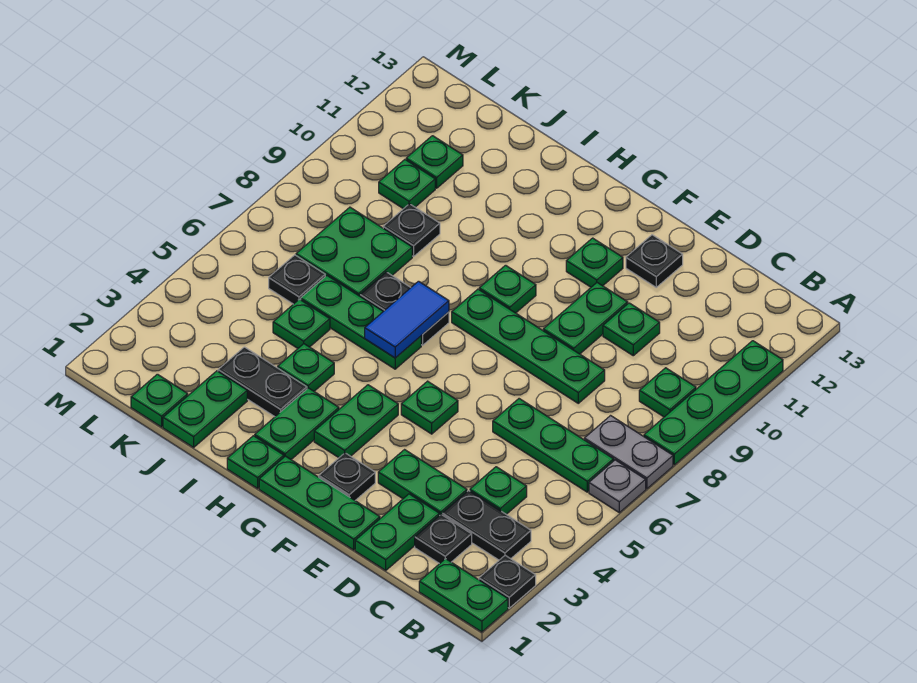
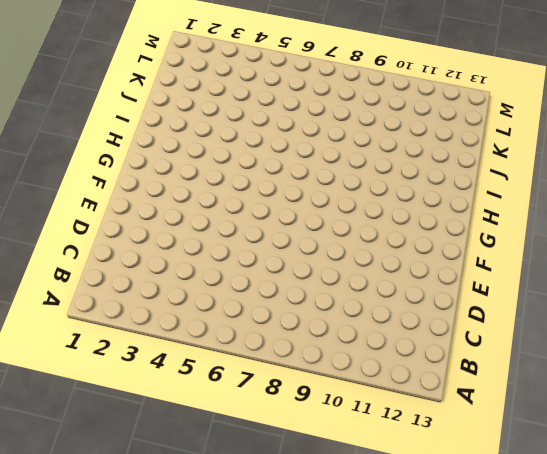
none -> green 1x2 plate [419,559,508,632]
none -> black 1x1 plate [479,555,536,608]
none -> grey 1x1 plate [589,460,646,513]
none -> grey 1x2 plate [584,416,673,489]

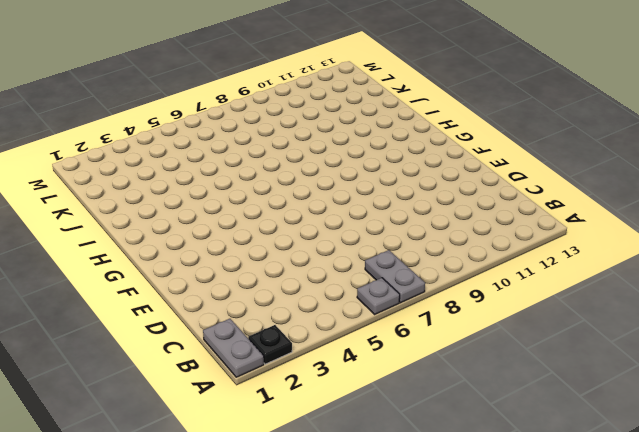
grey 1x2 plate [203,319,264,377] -> green 1x2 plate [419,559,508,632]
none -> green 1x4 plate [644,341,783,465]
none -> black 1x2 plate [442,491,531,560]
none -> green 1x3 plate [493,399,614,492]
none -> green 1x1 plate [639,368,696,417]

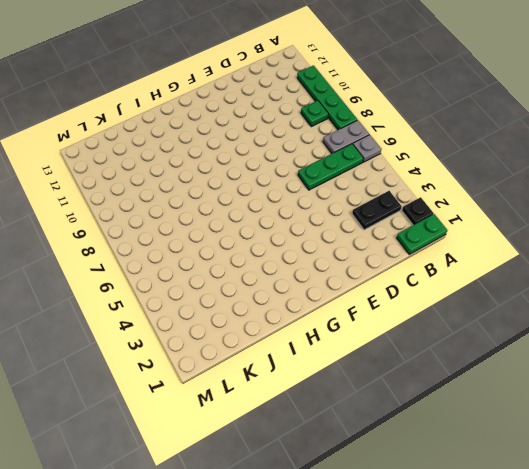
none -> black 1x1 plate [415,515,472,564]
none -> green 1x1 plate [470,467,527,514]
none -> green 1x2 plate [355,494,439,570]
none -> green 1x2 plate [378,450,467,515]

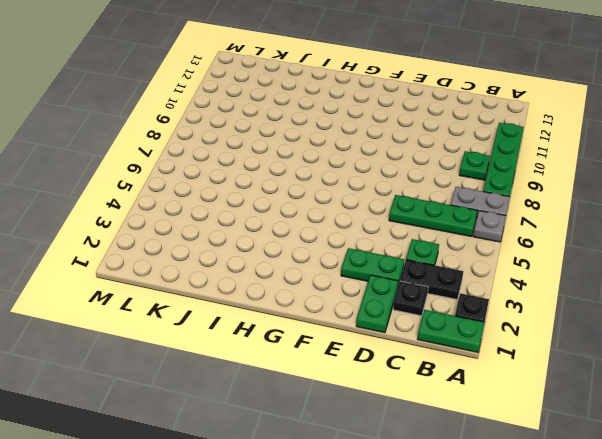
none -> green 1x4 plate [452,289,605,403]
none -> green 1x1 plate [603,303,660,356]
none -> green 1x3 plate [259,456,380,550]
none -> green 1x2 plate [543,283,628,354]

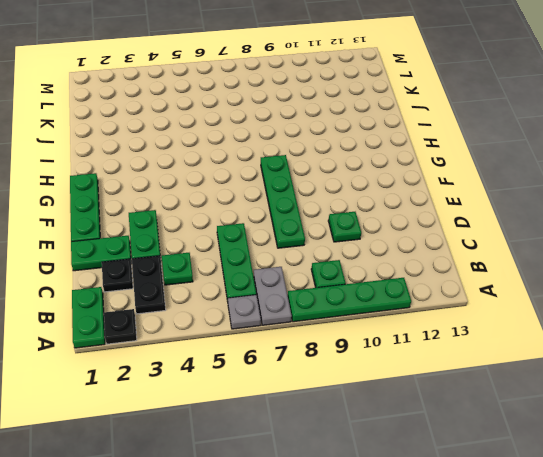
none -> green 1x2 plate [543,283,628,354]
none -> black 1x1 plate [626,235,683,287]
none -> black 1x1 plate [319,453,375,500]
none -> green 1x1 plate [401,381,458,434]

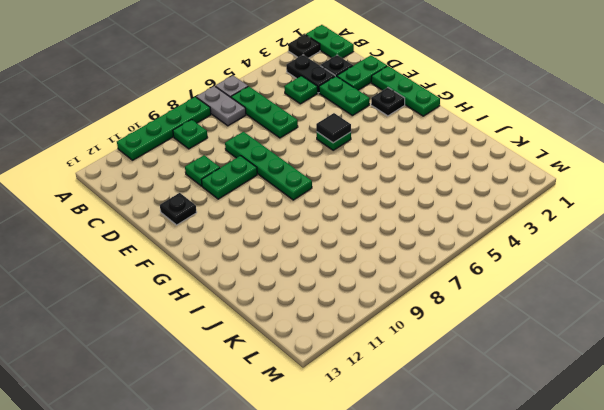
black 1x1 tile [316,113,351,143] -> none
none -> green 1x1 plate [566,238,623,287]
none -> green 1x2 plate [314,385,398,458]
none -> green 1x1 plate [479,265,536,313]
none -> green 1x1 plate [227,436,284,488]

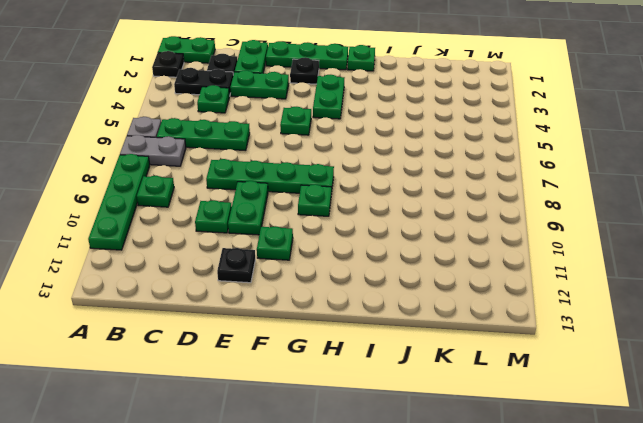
none -> green 1x2 plate [255,388,339,459]
none -> green 1x3 plate [301,276,421,369]
none -> black 1x2 plate [360,272,449,345]
none -> black 1x2 plate [218,347,307,417]

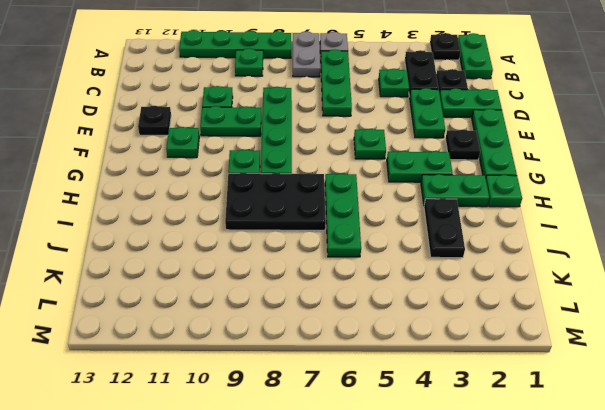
black 2x3 plate [225,173,326,230] -> black 1x2 plate [360,272,449,345]
none -> green 1x1 plate [278,344,334,391]
none -> green 1x2 plate [163,371,247,447]
none -> green 1x1 plate [273,299,330,348]
none -> green 2x2 plate [296,207,412,296]

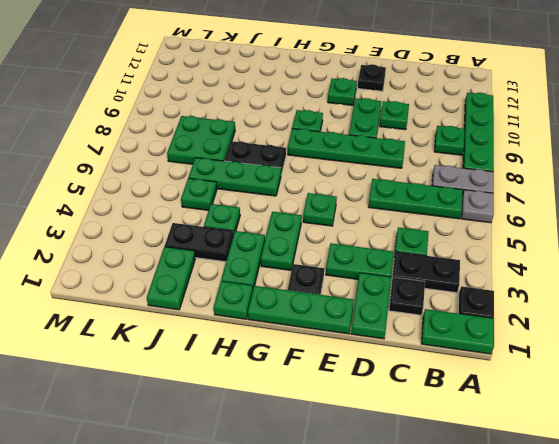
none -> black 1x1 plate [383,204,440,256]
none -> green 1x1 plate [131,374,188,427]
none -> black 1x1 plate [269,255,325,304]
none -> green 1x1 plate [379,160,435,209]

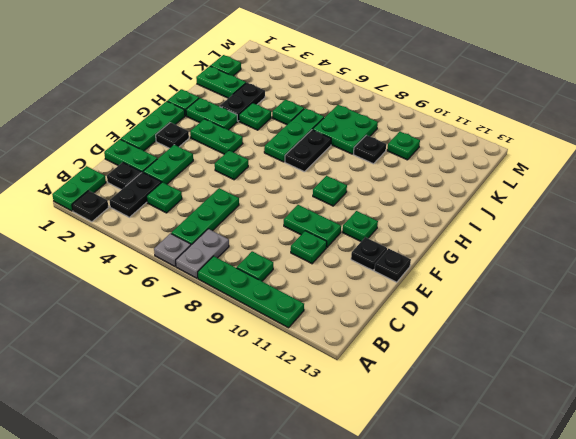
black 1x1 plate [374,249,411,282] -> black 1x1 plate moved to [269,255,325,304]
none -> green 1x4 plate [452,289,605,403]
none -> green 1x1 plate [406,136,463,188]
none -> blue 1x2 tile [365,281,449,358]

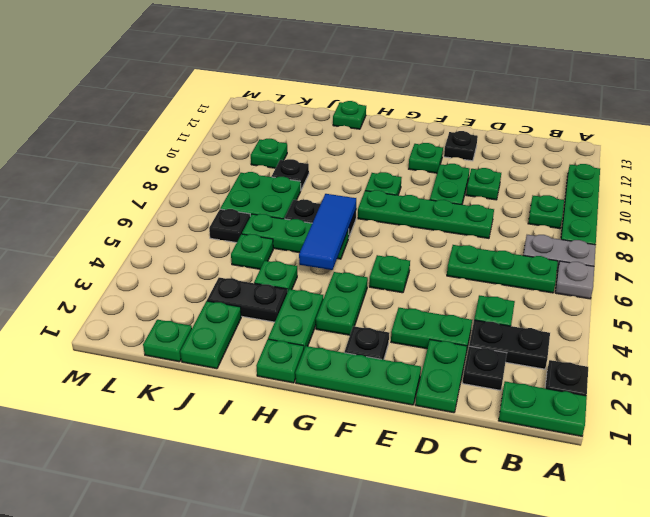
blue 1x3 tile [299,194,356,270] -> blue 1x2 tile [365,281,449,358]
green 1x1 plate [333,101,366,129] -> green 1x1 plate moved to [406,136,463,188]

